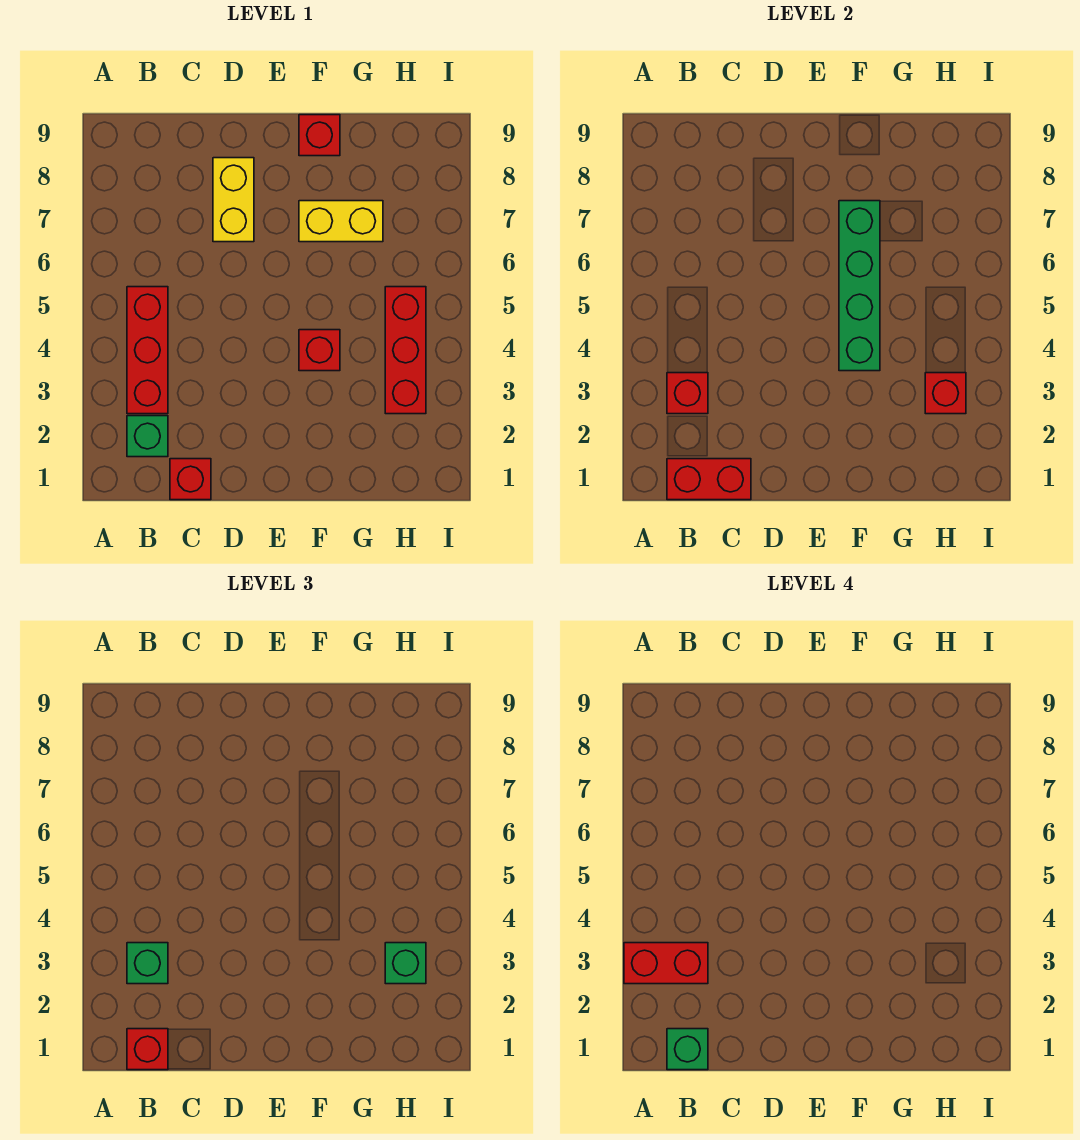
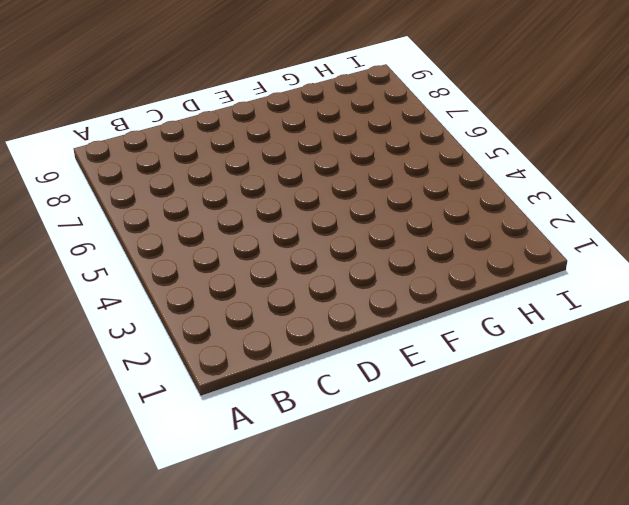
none -> green 1x1 brick [127,416,168,457]
none -> red 1x3 brick [127,287,168,414]
none -> red 1x1 brick [170,459,211,500]

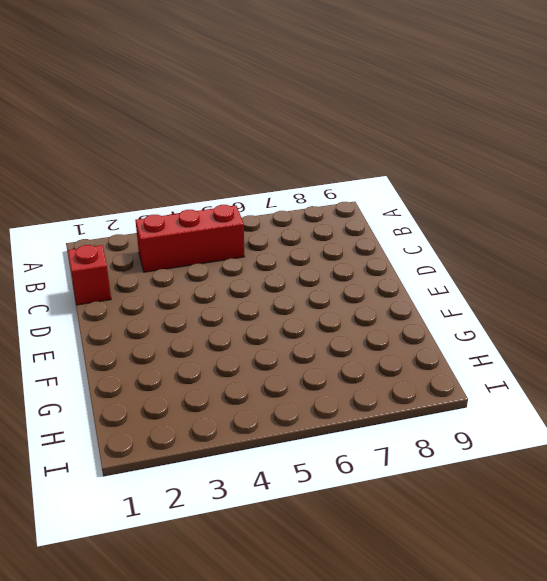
none -> green 1x1 brick [127,416,168,457]
none -> yellow 1x2 brick [213,158,254,242]
none -> red 1x1 brick [299,330,340,371]

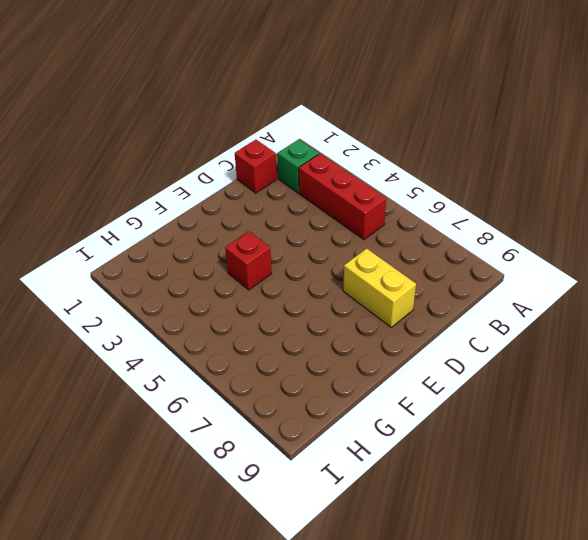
none -> yellow 1x2 brick [299,201,383,242]
none -> red 1x1 brick [299,115,340,156]
none -> red 1x3 brick [385,287,426,414]

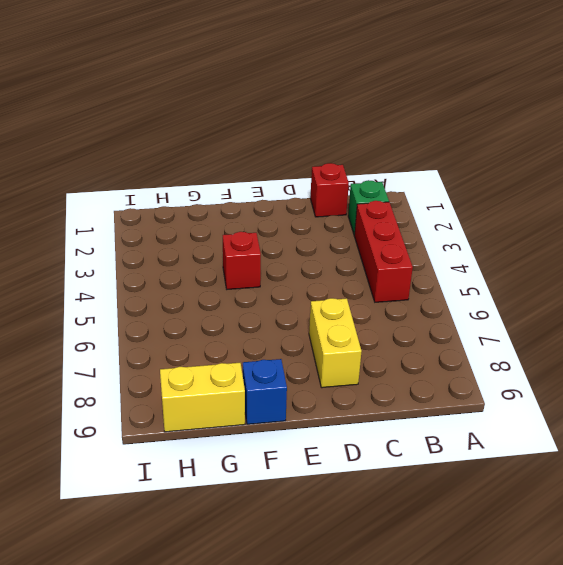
blue 1x1 brick [243,359,287,424] -> red 1x1 brick [299,115,340,156]
yellow 1x2 brick [160,363,245,432] -> yellow 1x2 brick moved to [299,201,383,242]
none -> red 1x3 brick [385,287,426,414]
none -> red 1x2 brick [667,459,751,500]
none -> red 1x1 brick [667,373,708,414]

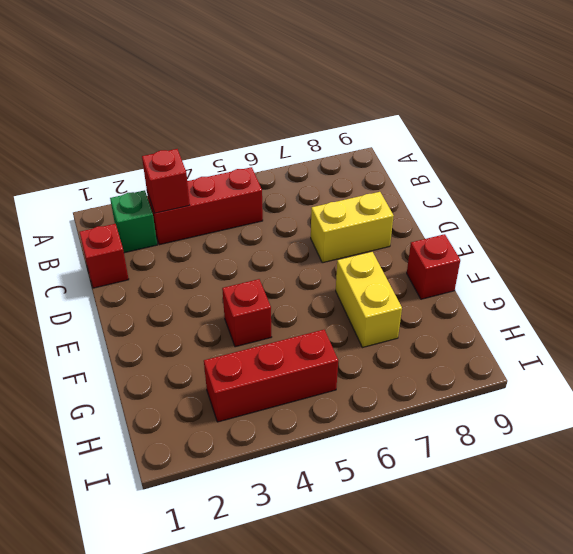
none -> red 1x2 brick [667,459,751,500]
none -> green 1x4 brick [839,201,880,371]
none -> red 1x1 brick [925,373,966,414]

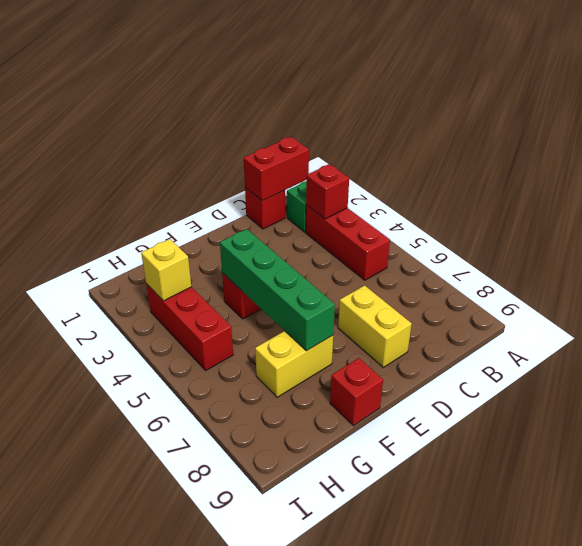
yellow 1x1 brick [141,239,191,301] -> red 1x1 brick [925,373,966,414]
none -> red 1x1 brick [127,1029,168,1070]
none -> green 1x1 brick [127,943,168,984]
none -> green 1x1 brick [385,943,426,984]

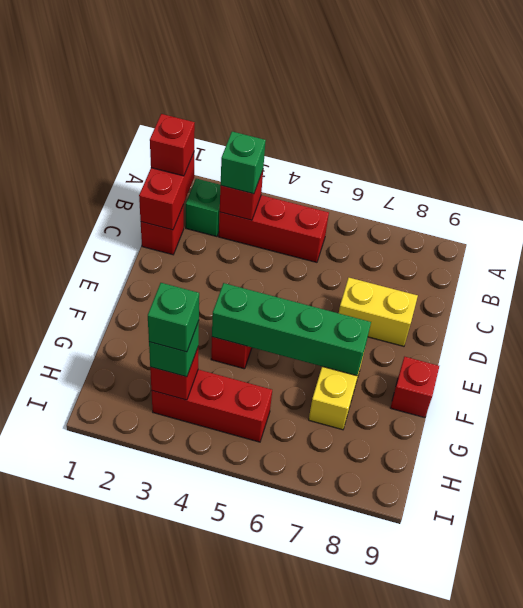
green 1x1 brick [148,283,199,352] -> green 1x1 brick moved to [667,1029,708,1070]
none -> red 1x2 brick [624,943,708,984]

